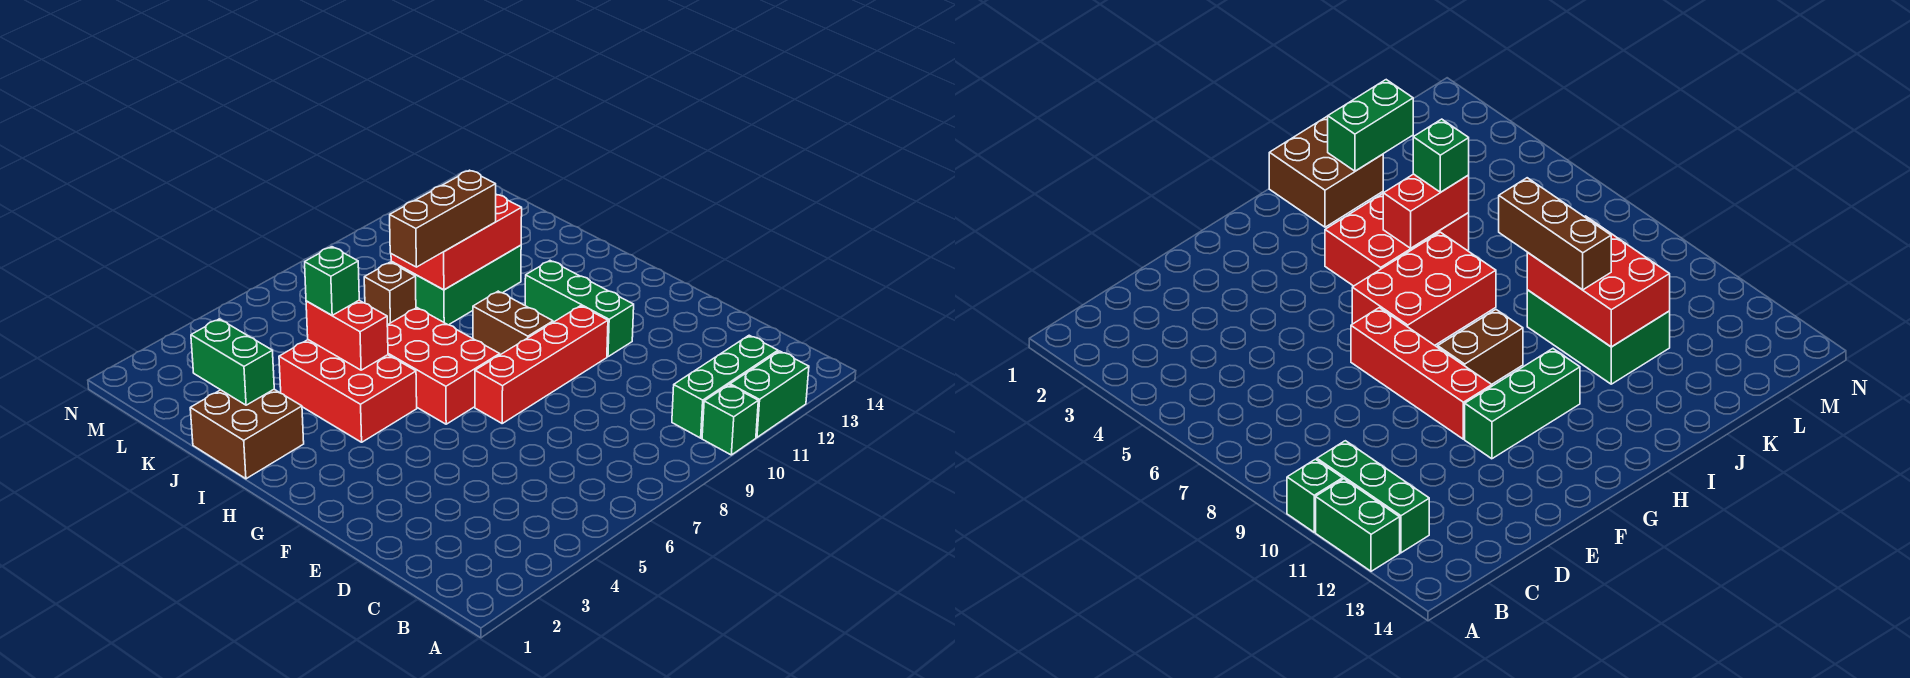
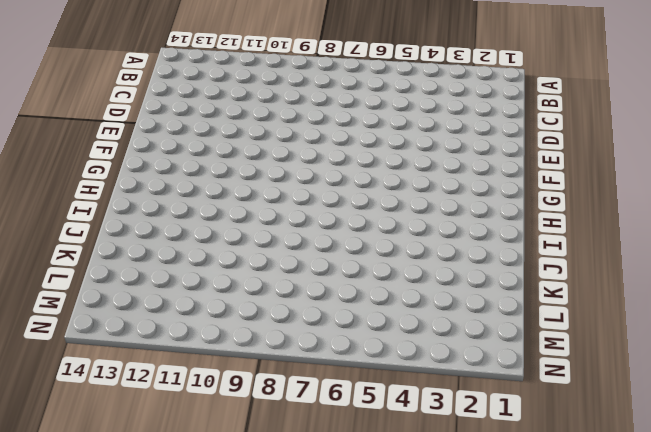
none -> green 1x1 brick [702,385,758,455]
none -> green 1x2 brick [730,351,809,437]
none -> green 1x3 brick [672,335,778,438]

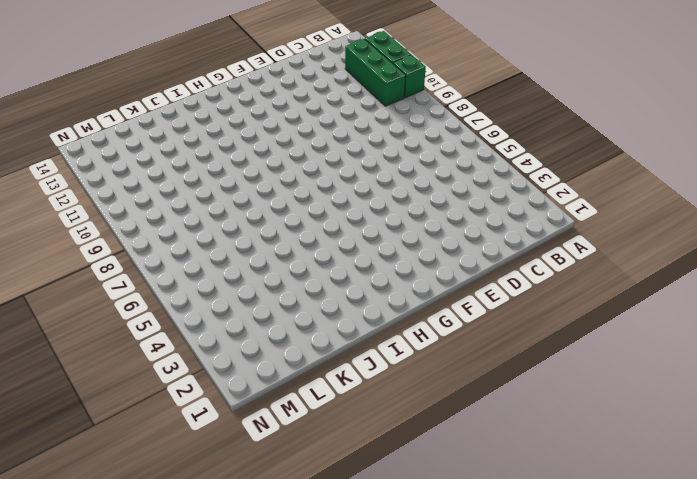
none -> red 1x4 brick [475,306,608,423]
none -> green 1x3 brick [525,261,634,357]
none -> red 2x3 brick [387,308,500,424]

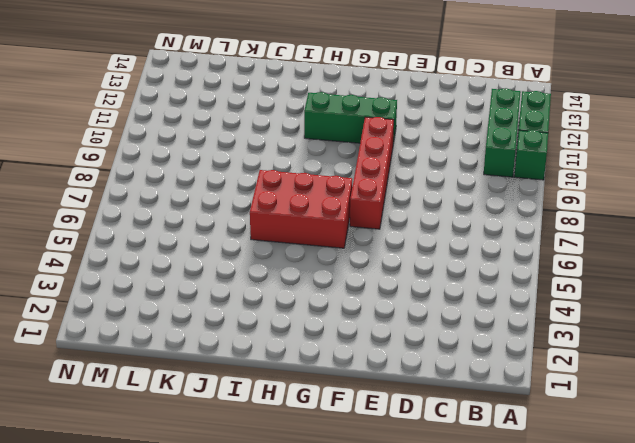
none -> brown 1x2 brick [473,291,553,355]
none -> red 2x3 brick [279,340,417,442]
none -> brown 2x2 brick [190,389,304,479]

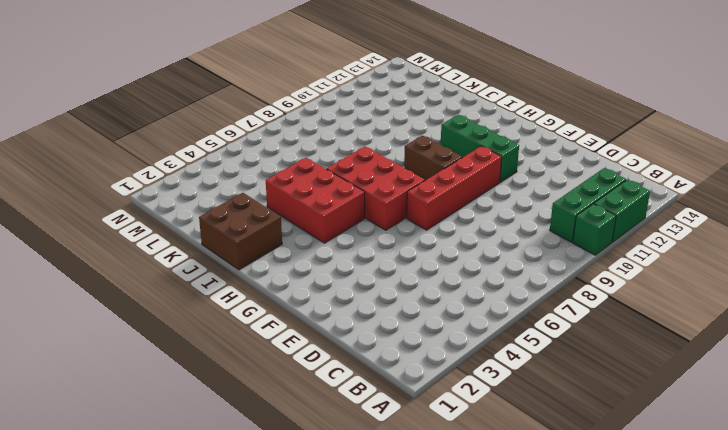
none -> green 2x3 brick [391,245,521,325]
none -> brown 1x1 brick [364,262,416,325]
none -> red 1x2 brick [306,300,388,370]

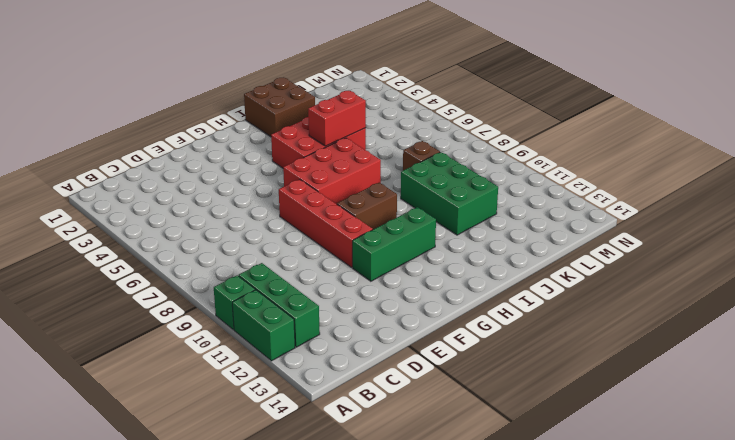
none -> green 1x2 brick [191,319,274,405]
none -> red 2x3 brick [391,194,522,290]
none -> green 1x1 brick [305,247,359,315]

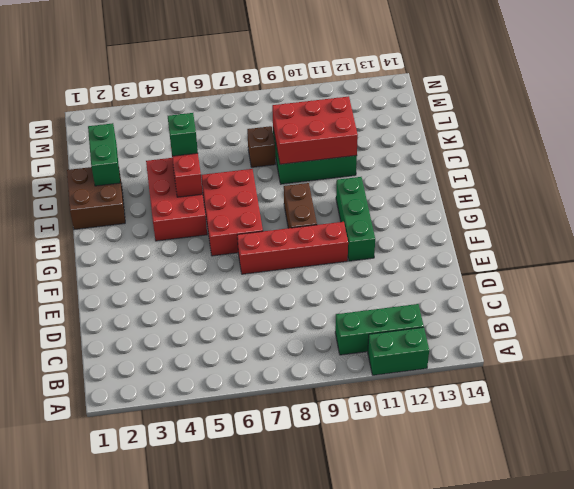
none -> green 1x1 brick [702,385,758,455]
none -> brown 1x3 brick [390,170,496,267]

